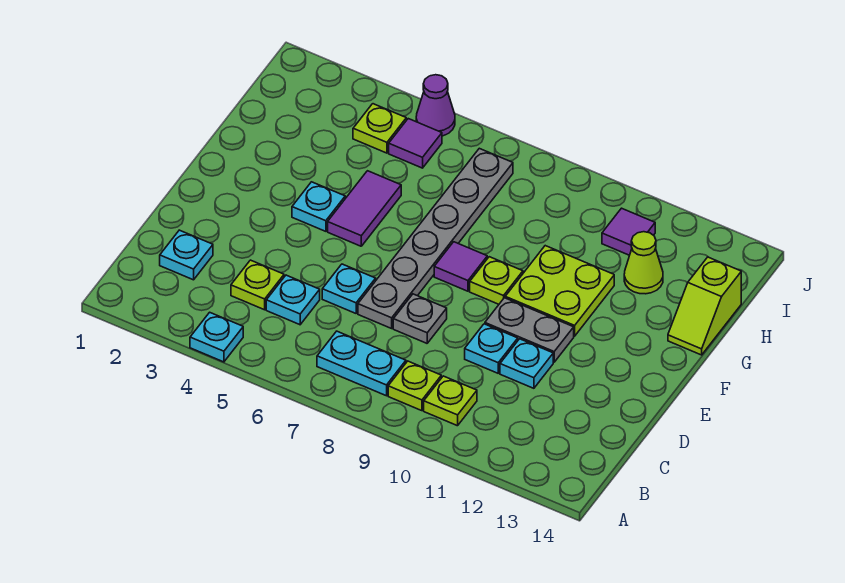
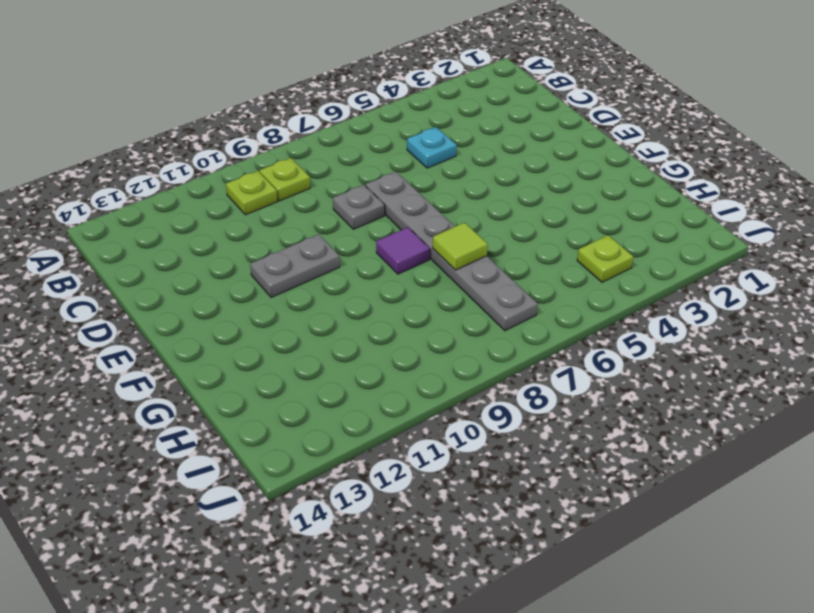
lime 1x1 tile [433,223,488,270] -> none
none -> cyan 1x1 plate [190,312,243,362]
none -> cyan 1x2 plate [317,331,406,396]
none -> cyan 1x1 plate [160,230,213,280]

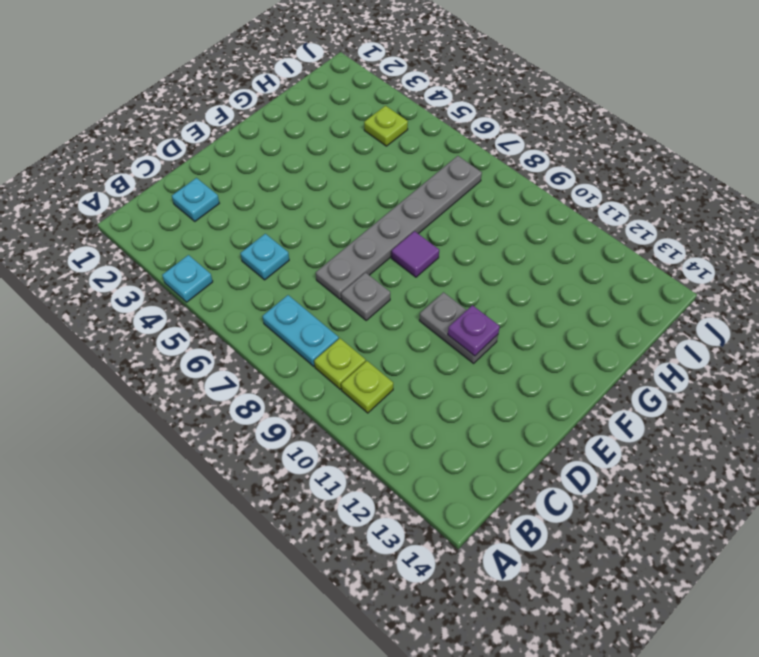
purple 1x1 plate [448,305,500,356] -> none
none -> lime 1x1 plate [231,260,284,310]
none -> cyan 1x1 plate [322,264,376,313]
none -> cyan 1x1 plate [465,324,518,373]

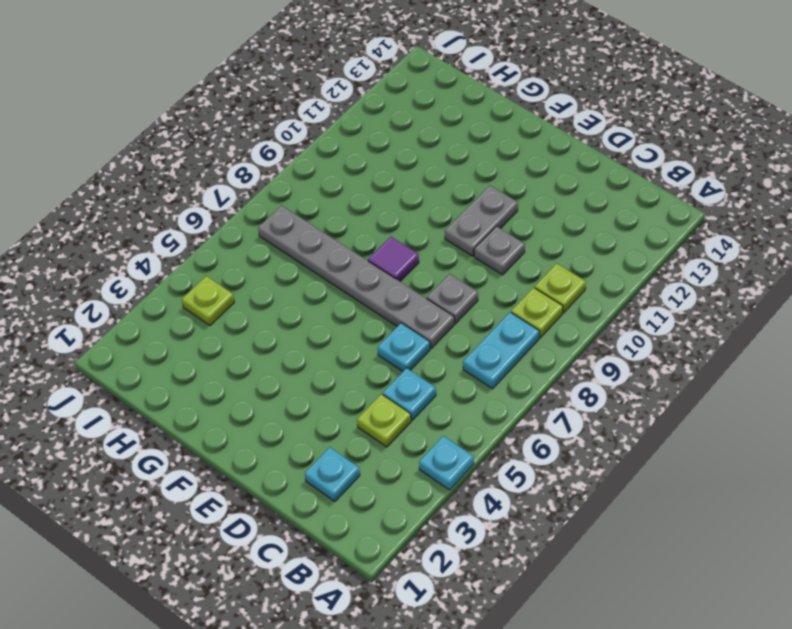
grey 1x1 plate [474,226,525,275] -> cyan 1x1 plate [465,324,518,373]
none -> cyan 1x1 plate [500,339,553,388]
none -> cyan 1x1 plate [292,182,345,231]
none -> purple 1x2 tile [328,171,401,246]

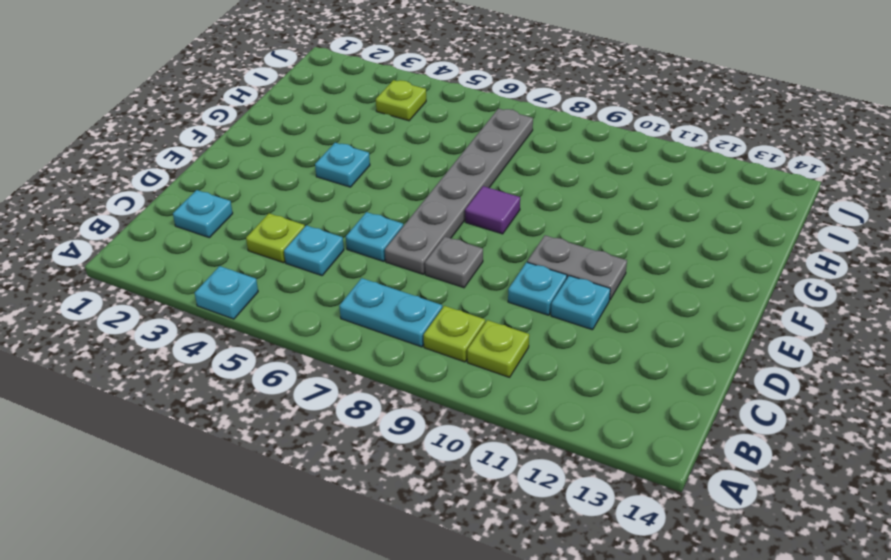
none -> purple 1x2 tile [328,171,401,246]
none -> lime 1x1 plate [470,257,523,304]
none -> lime 2x2 plate [505,246,614,336]

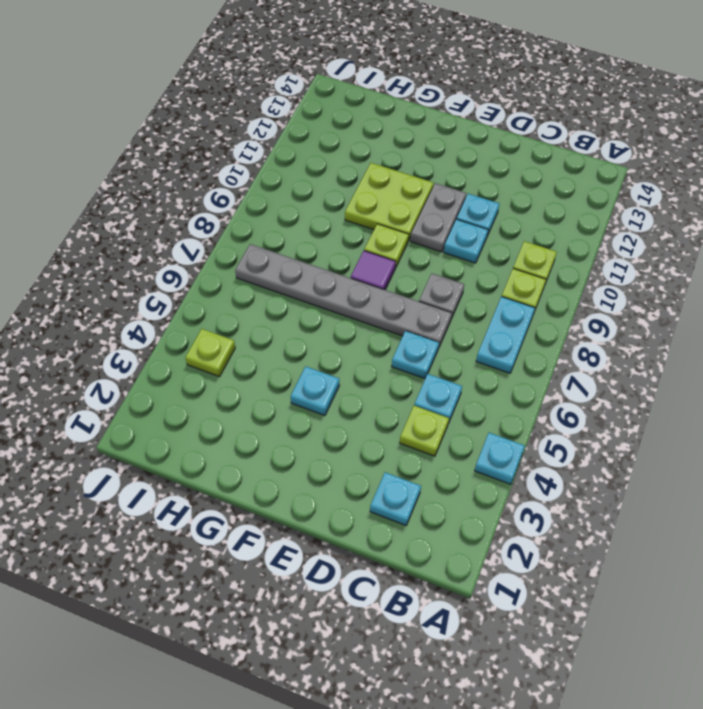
none -> purple 1x2 tile [328,171,401,246]
none -> lime 1x2 slope [668,257,741,355]
none -> lime 1x1 cone [624,232,663,294]

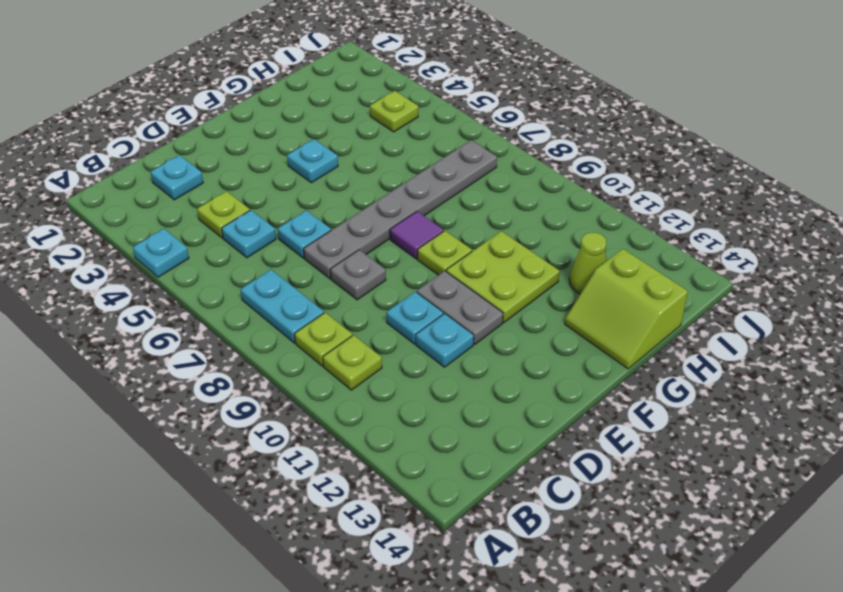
lime 2x2 slope [565,249,688,369] -> lime 1x2 slope [668,257,741,355]
none -> purple 1x2 tile [328,171,401,246]
none -> purple 1x1 tile [389,119,442,168]
none -> purple 1x1 tile [602,208,655,255]

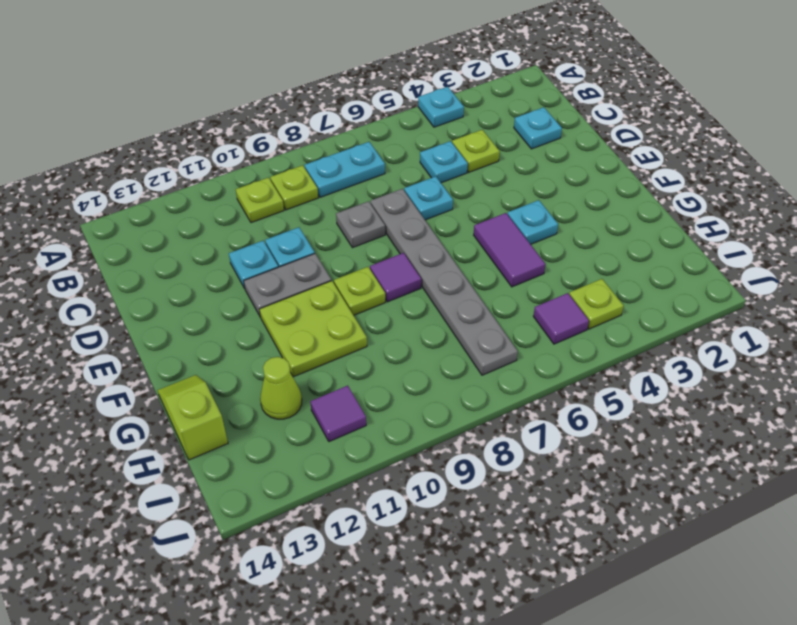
none -> purple 1x1 cone [416,75,455,136]

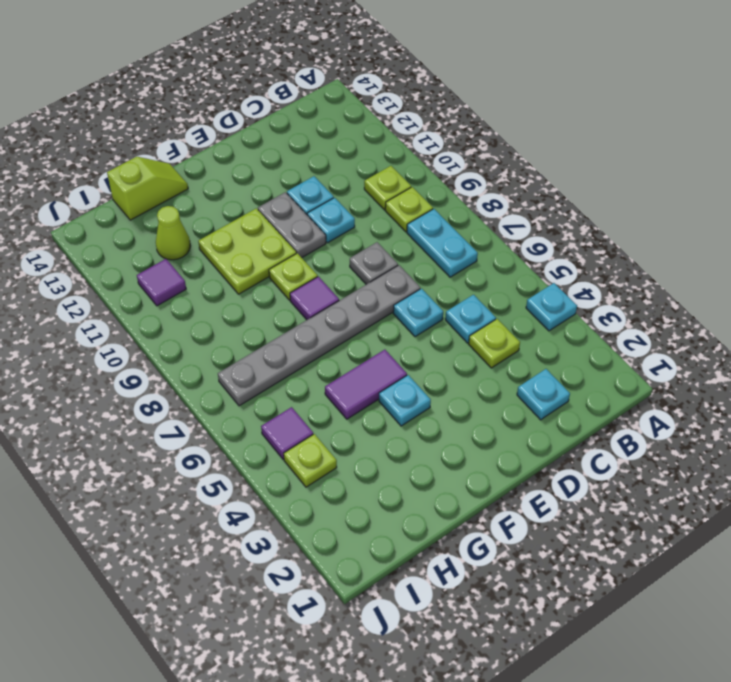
none -> purple 1x1 cone [416,75,455,136]

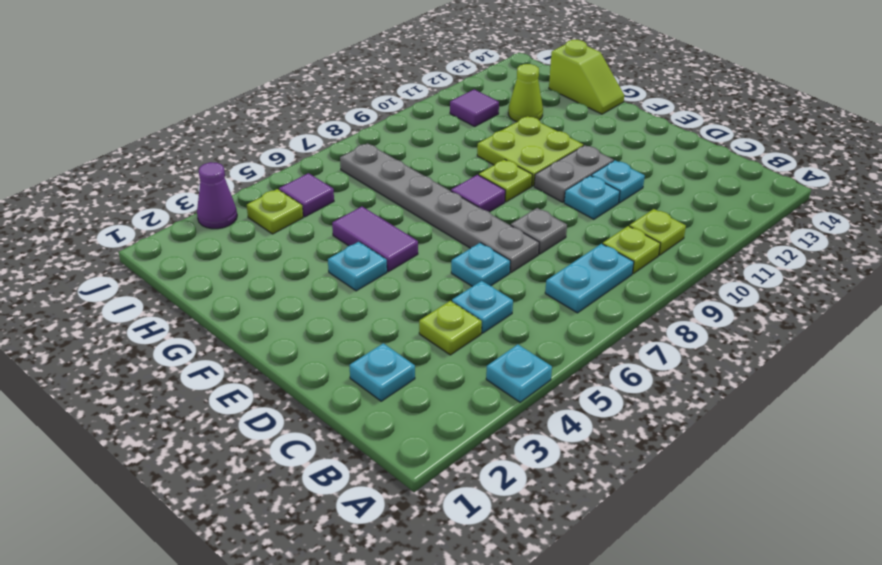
purple 1x1 cone [197,162,237,229] -> purple 1x1 cone moved to [416,75,455,136]

